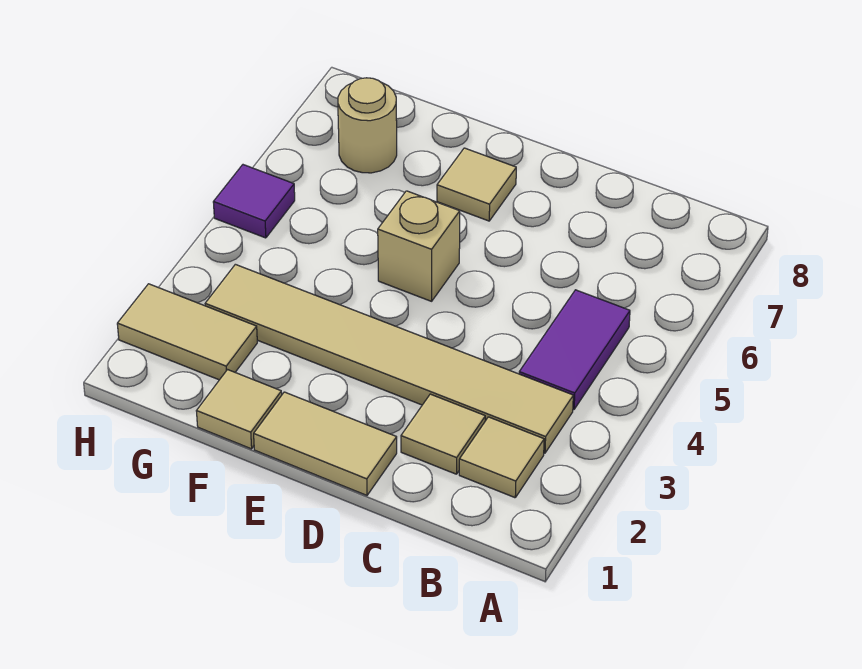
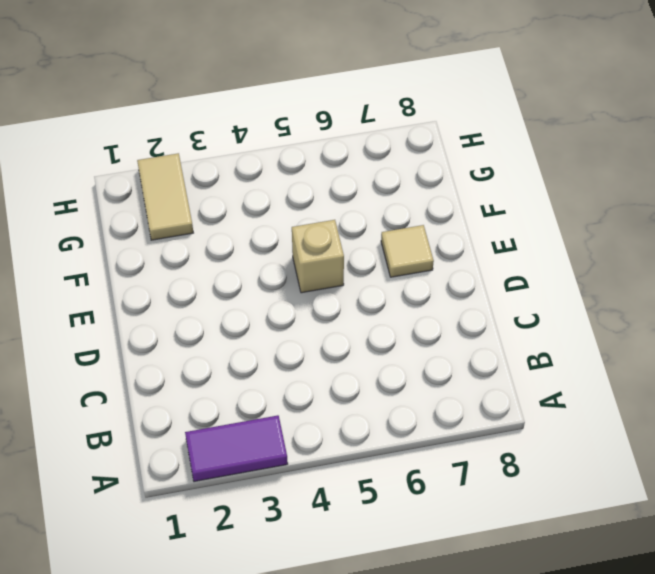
purple 1x2 tile [185,415,288,482] -> purple 1x2 tile moved to [519,290,630,410]
none -> tan 1x1 tile [459,417,544,498]
none -> tan 1x6 tile [205,264,573,453]

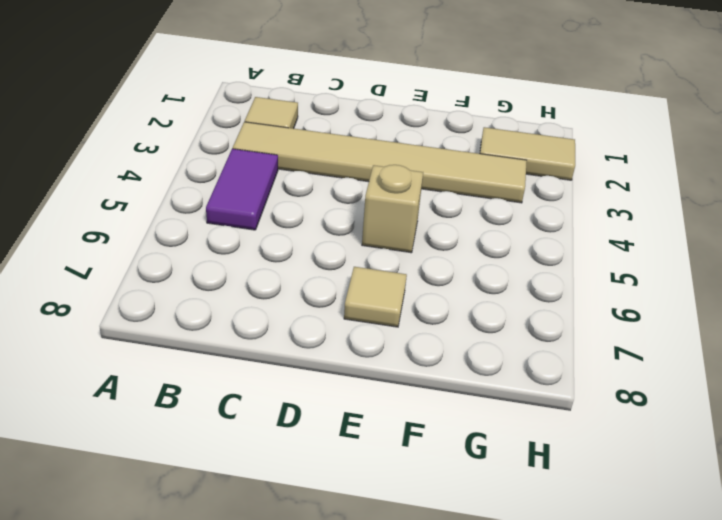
none -> tan 1x1 tile [401,394,485,474]
none -> tan 1x2 tile [254,392,397,495]

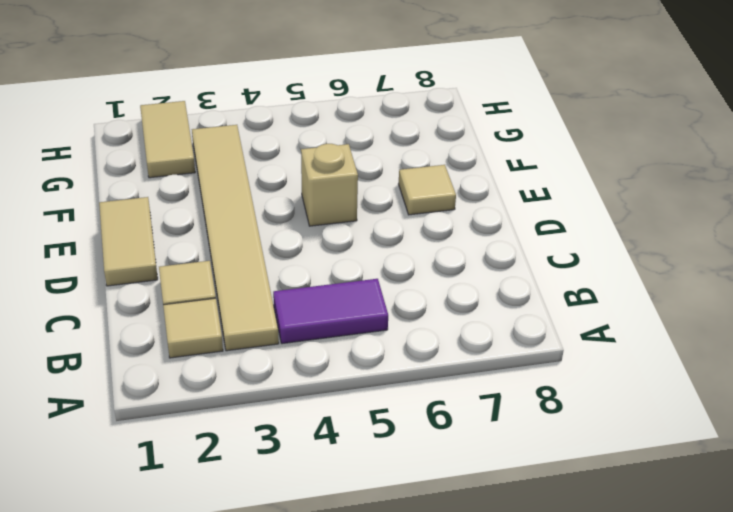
none -> tan 1x1 tile [197,370,282,449]
none -> tan 1x1 round brick [338,78,397,173]

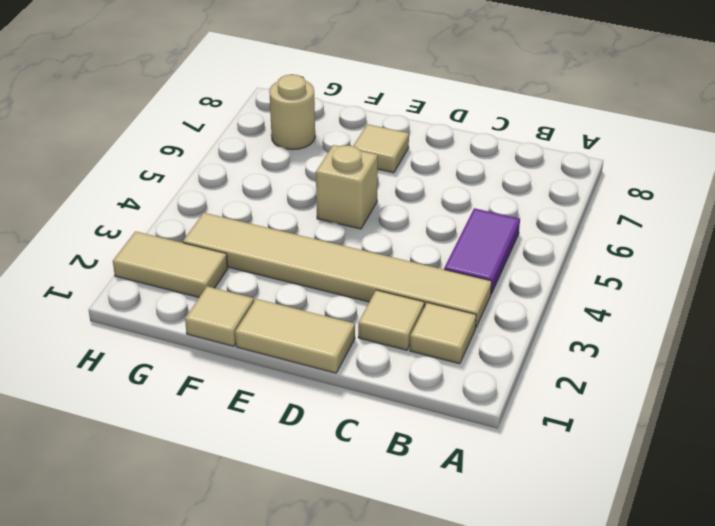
none -> purple 1x1 tile [213,165,295,238]

